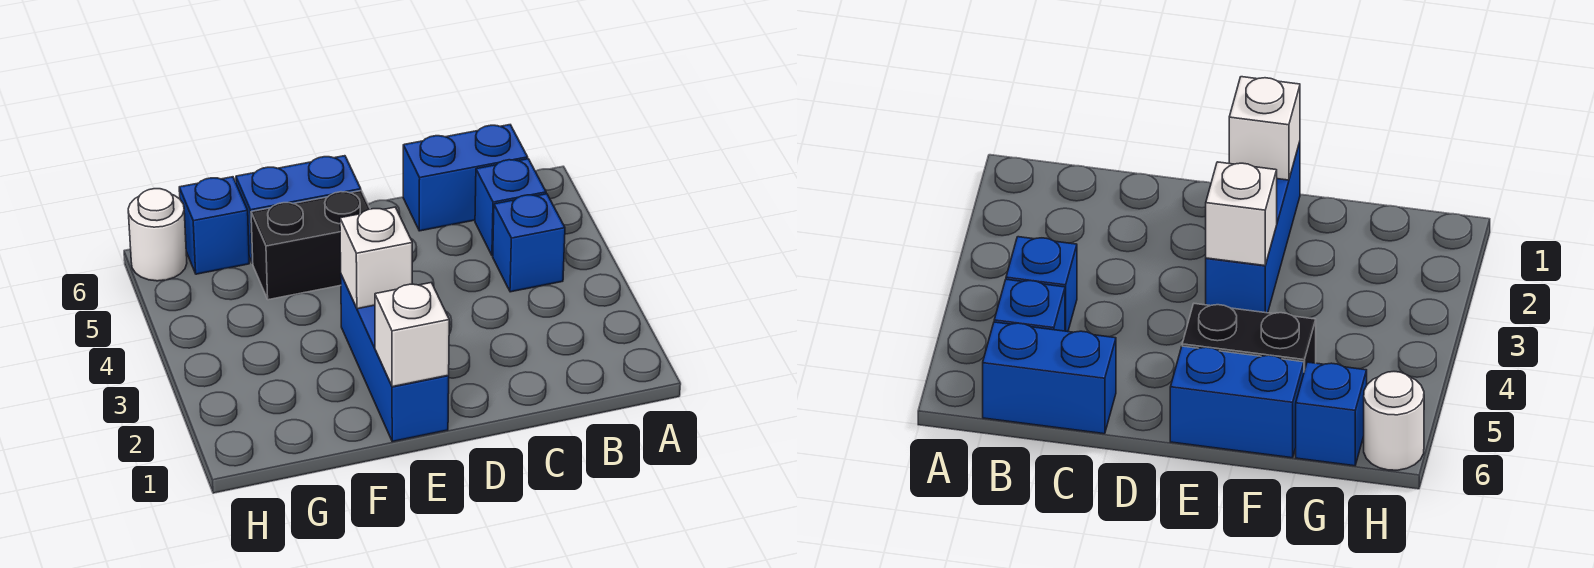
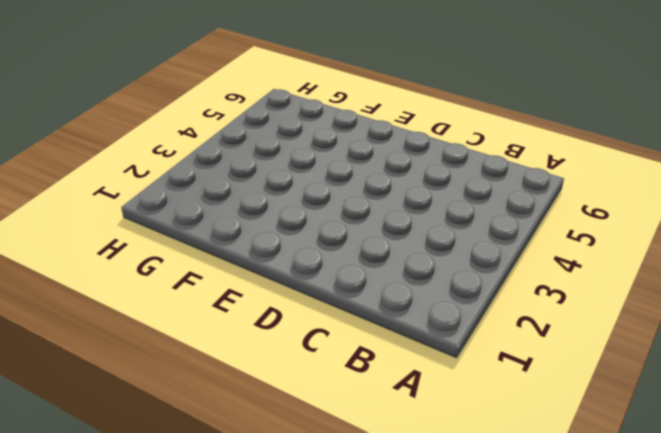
none -> blue 1x1 brick [493,194,565,292]
none -> blue 1x1 brick [475,159,546,256]

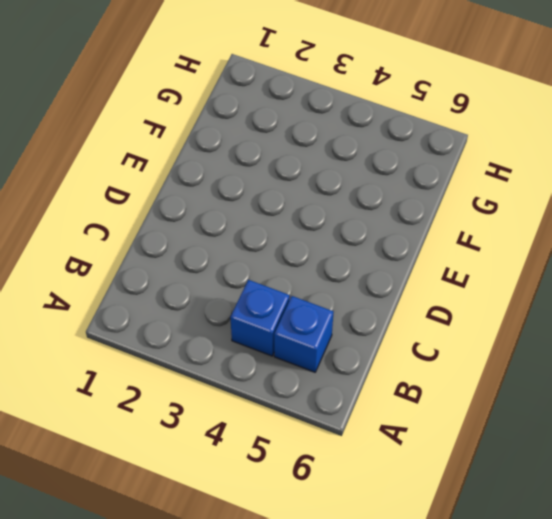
none -> blue 1x2 brick [403,125,528,231]
none -> blue 1x3 brick [341,275,449,442]

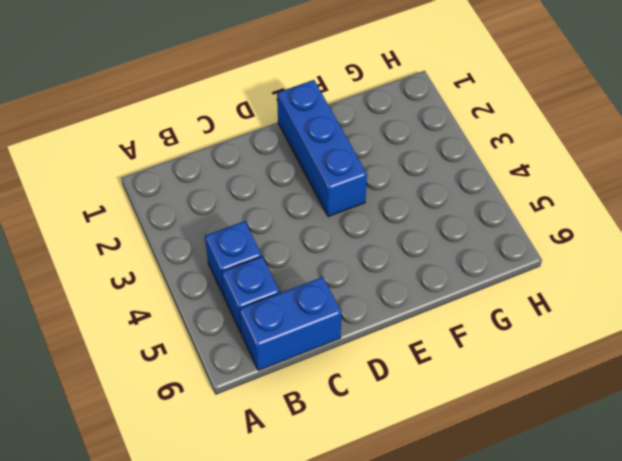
none -> black 1x2 brick [251,191,370,300]
none -> blue 1x2 brick [236,156,361,263]

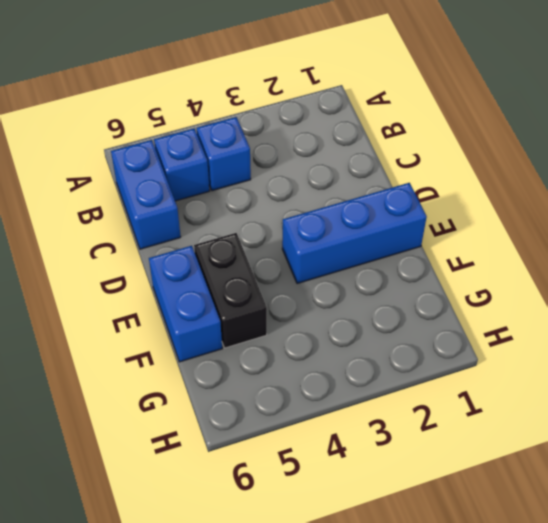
none -> blue 1x1 brick [179,177,249,274]
none -> white 1x1 round brick [128,189,187,281]

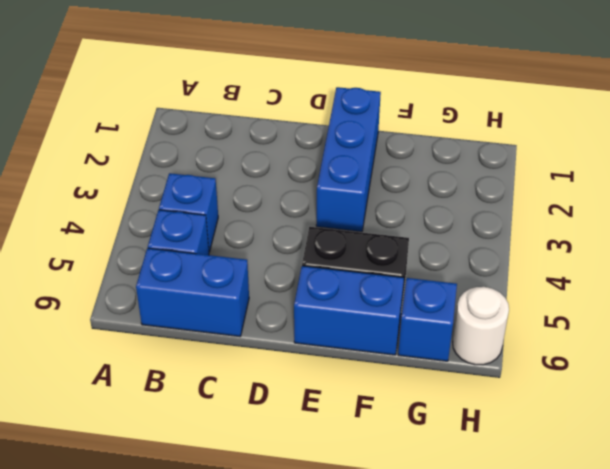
none -> white 1x1 brick [375,283,449,387]
none -> white 1x1 brick [340,207,412,309]

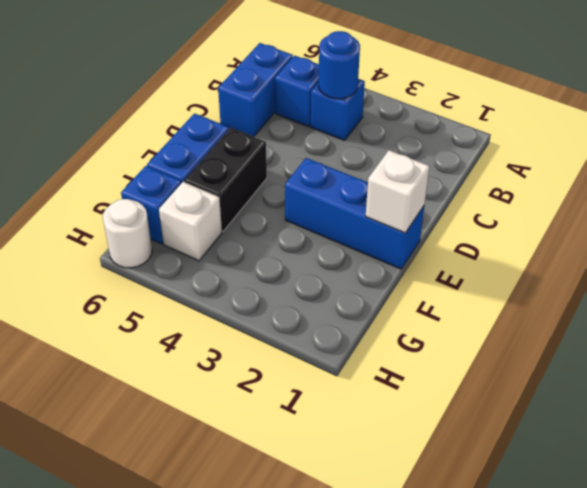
blue 1x1 round brick [318,31,360,99] -> none
white 1x1 brick [159,182,222,261] -> white 1x1 brick moved to [340,207,412,309]

